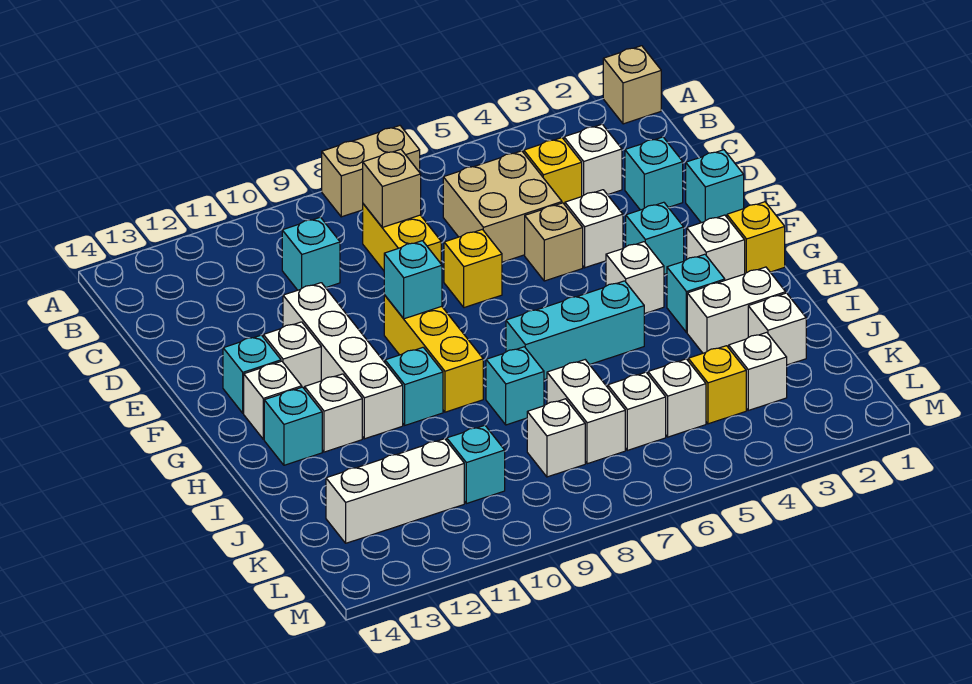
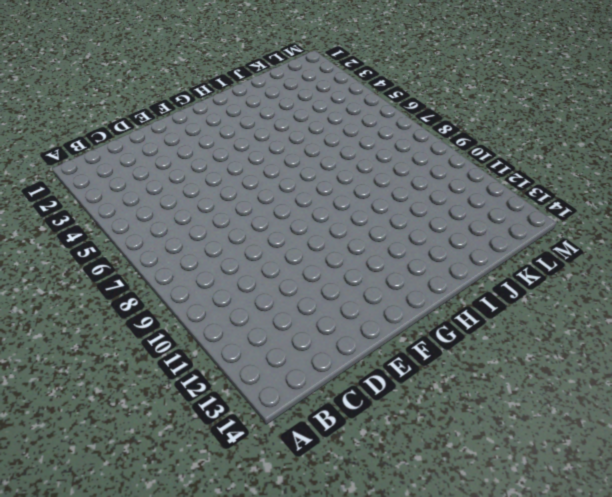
none -> tan 1x1 brick [603,46,661,124]
none -> tan 1x2 brick [322,126,420,217]
none -> white 1x1 brick [564,124,622,196]
none -> yellow 1x1 brick [524,138,582,205]

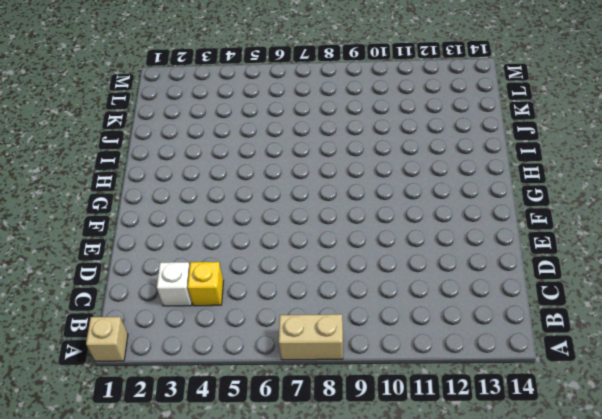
none -> tan 2x2 brick [443,151,562,262]
none -> yellow 1x2 brick [363,204,441,270]
none -> cyan 1x1 brick [282,217,340,290]
none -> cyan 1x1 brick [625,137,683,210]

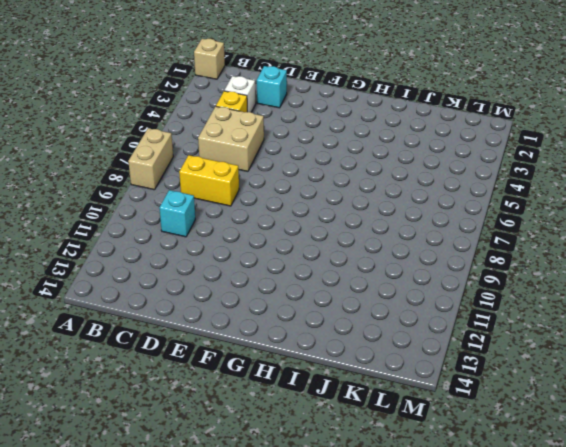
none -> cyan 1x1 brick [686,150,744,223]
none -> white 1x1 brick [565,190,623,268]
none -> tan 1x1 brick [525,203,583,281]
none -> yellow 1x1 brick [444,229,502,308]

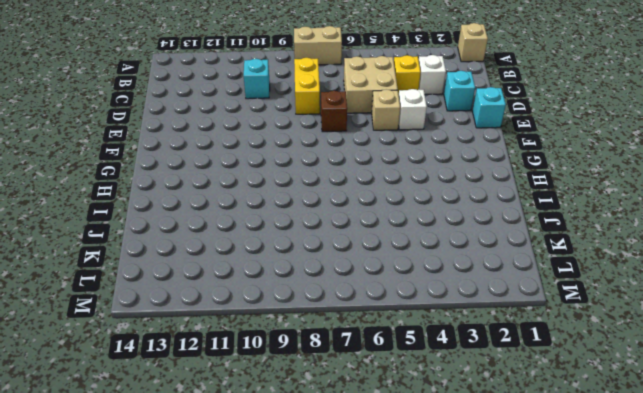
brown 1x1 brick [321,91,347,132] -> yellow 1x1 brick [444,229,502,308]
none -> white 1x4 brick [283,283,403,439]
none -> cyan 1x1 brick [626,202,684,274]
none -> yellow 1x3 brick [384,295,483,412]
none -> white 1x1 brick [263,322,321,389]

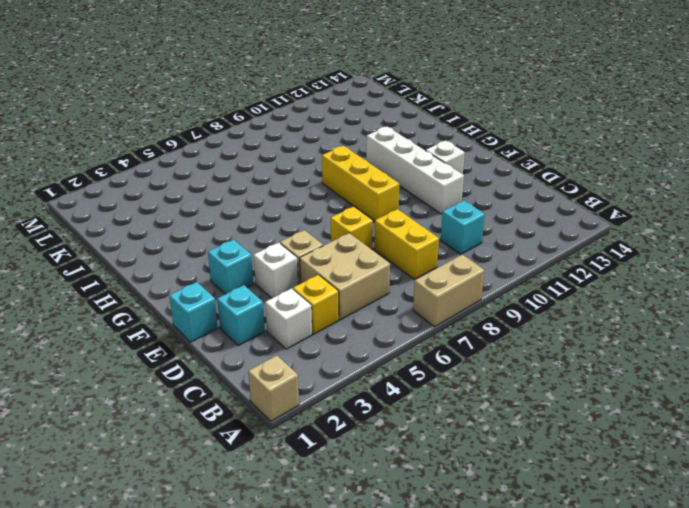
none -> cyan 1x1 brick [223,335,281,413]
none -> yellow 1x1 brick [727,202,785,274]
none -> white 1x1 brick [687,215,745,280]
none -> white 1x1 brick [606,242,664,314]

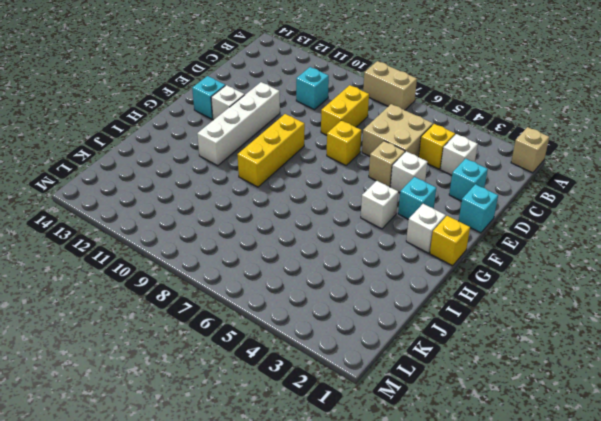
none -> white 1x1 brick [244,361,302,439]
none -> cyan 1x1 brick [667,254,725,333]
none -> cyan 1x3 brick [506,281,644,380]
none -> cyan 1x1 brick [385,347,443,425]

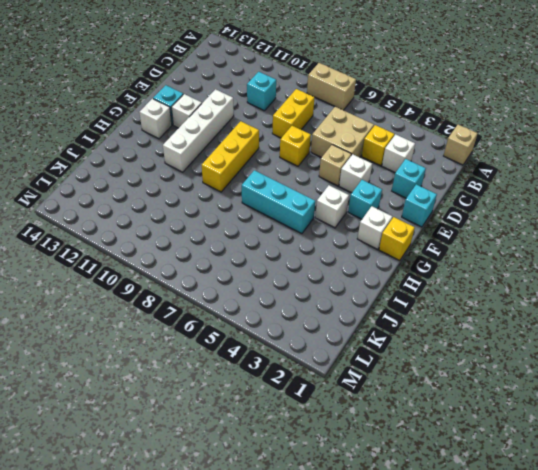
none -> cyan 1x1 brick [667,254,725,333]
none -> cyan 1x1 brick [385,347,443,425]
none -> white 1x1 brick [305,374,362,452]
none -> cyan 1x1 brick [264,387,322,465]

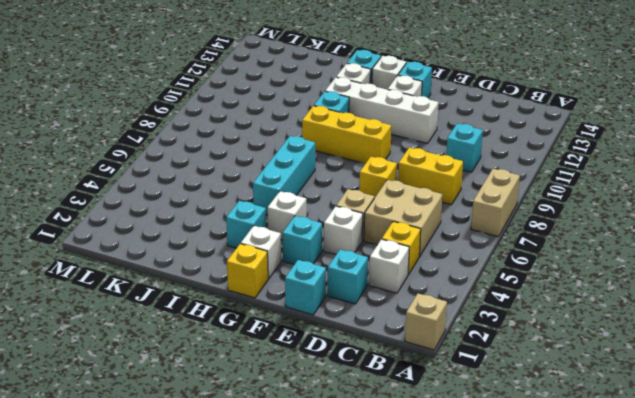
none -> white 1x2 brick [687,267,786,353]
none -> cyan 1x1 brick [486,347,544,425]
none -> white 1x1 brick [748,293,806,365]
none -> white 1x2 brick [547,360,625,464]

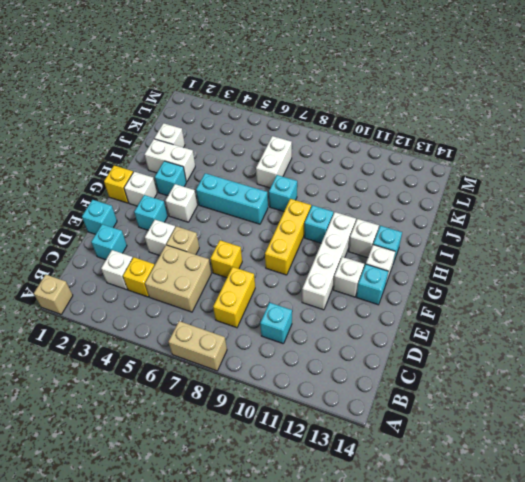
none -> white 1x1 brick [729,332,787,410]
none -> yellow 1x1 brick [688,346,746,424]
none -> white 1x1 brick [648,359,706,437]
none -> white 1x1 brick [608,372,666,450]

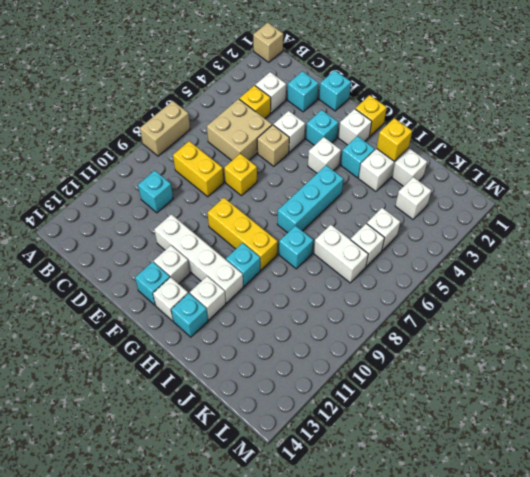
yellow 1x1 brick [377,118,412,161] -> yellow 1x1 brick moved to [688,346,746,424]
none -> white 1x1 brick [527,399,585,477]
none -> cyan 1x1 brick [447,425,505,504]
none -> white 1x3 brick [326,439,464,543]
none -> tan 1x1 brick [363,149,421,227]

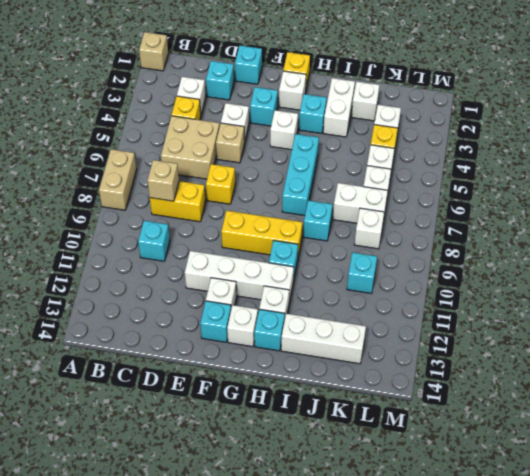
white 1x3 brick [281,314,366,364] -> white 1x3 brick turned to [326,439,464,543]
none -> cyan 1x1 brick [384,241,442,319]

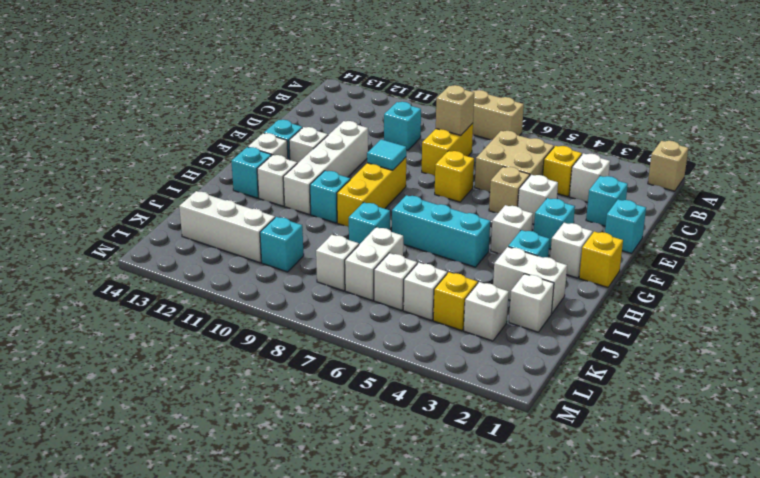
cyan 1x1 tile [367,139,406,170] -> cyan 1x1 brick [384,241,442,319]

